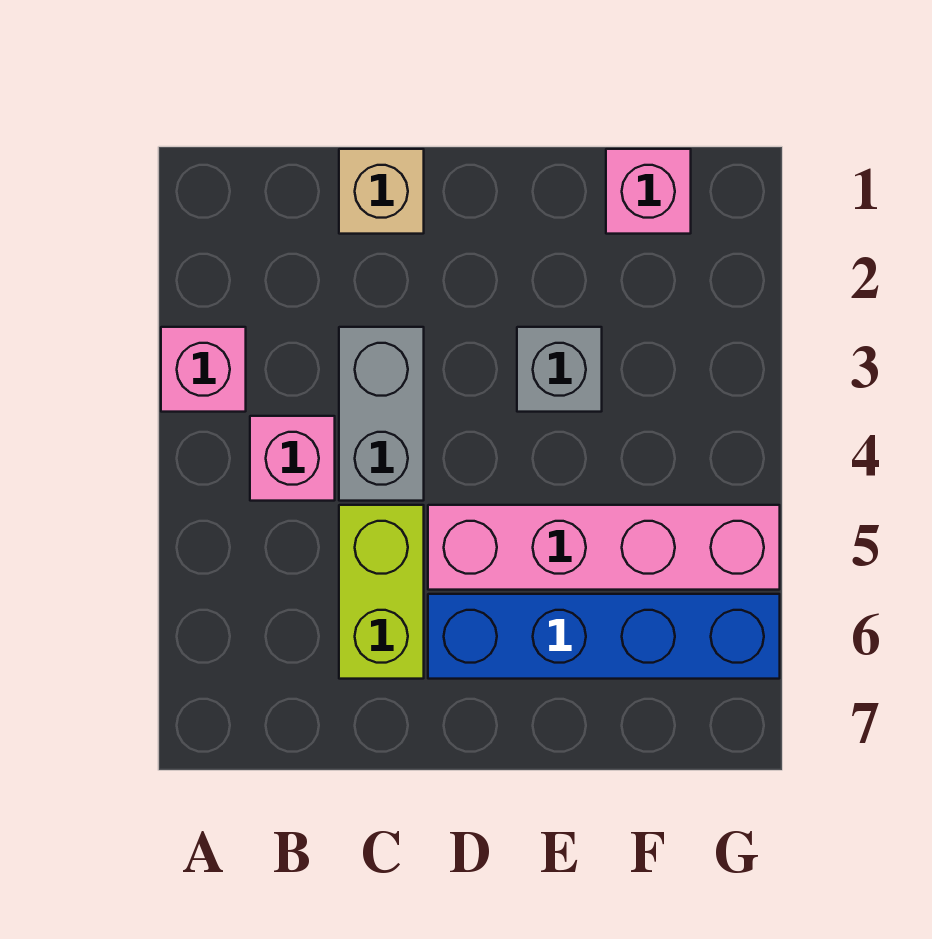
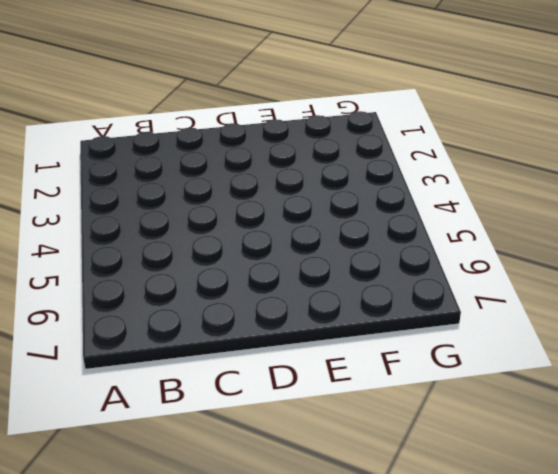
none -> pink 1x1 brick [161,327,246,412]
none -> pink 1x1 brick [250,416,335,501]

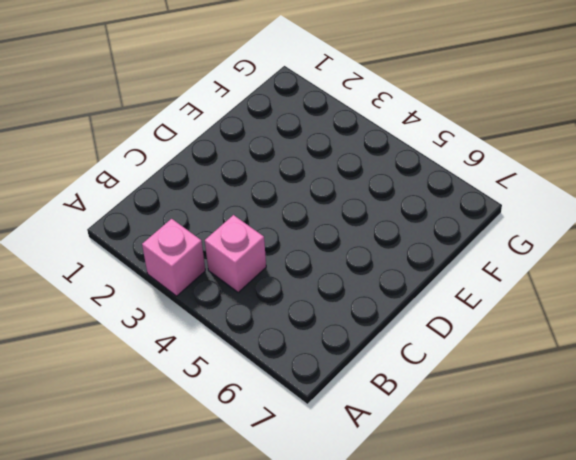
none -> tan 1x1 brick [339,149,424,234]
none -> grey 1x2 brick [339,327,424,501]

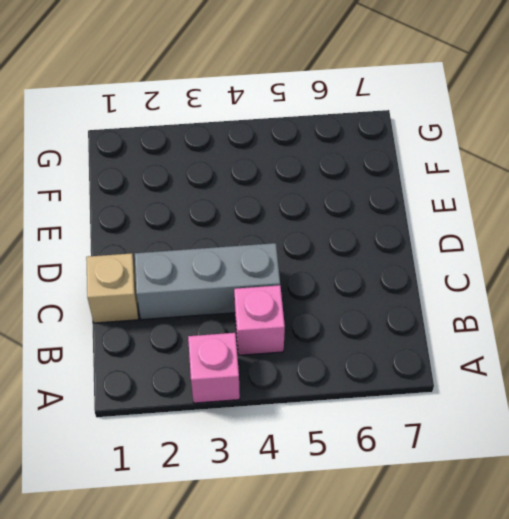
grey 1x3 brick [135,243,280,320] -> grey 1x2 brick [339,327,424,501]
none -> lime 1x2 brick [339,505,424,679]
none -> pink 1x4 brick [428,505,780,590]

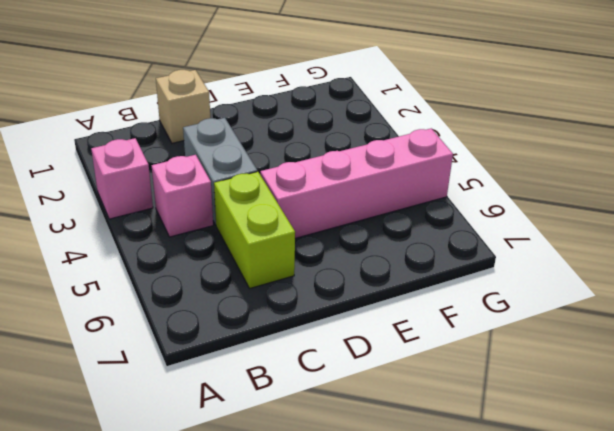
none -> blue 1x4 brick [428,594,780,679]
none -> grey 1x1 brick [517,327,602,412]

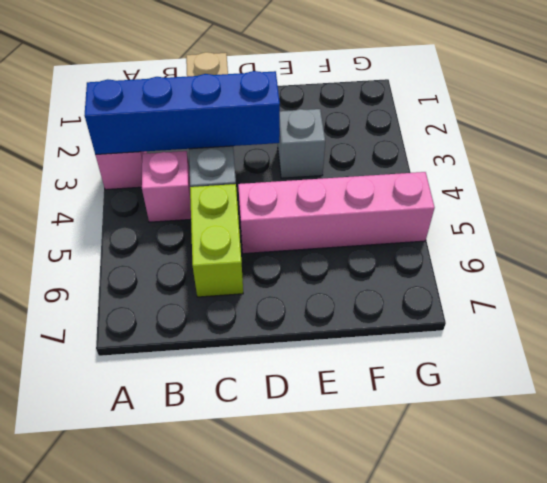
blue 1x4 brick [84,71,280,155] -> blue 1x4 brick moved to [428,594,780,679]
none -> pink 1x1 brick [606,149,691,234]

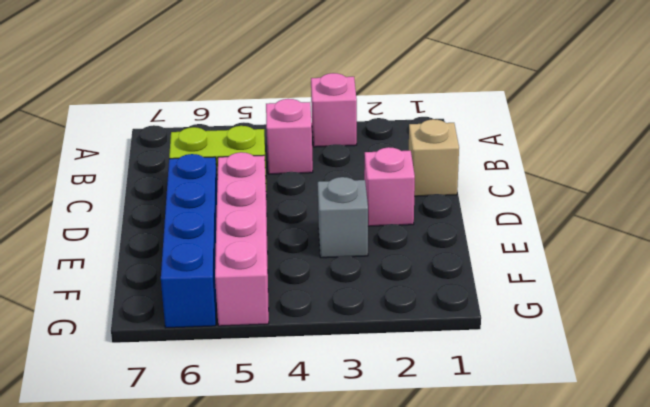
pink 1x1 brick [364,147,415,226] -> pink 1x1 brick moved to [606,149,691,234]
none -> grey 1x2 brick [339,327,424,501]

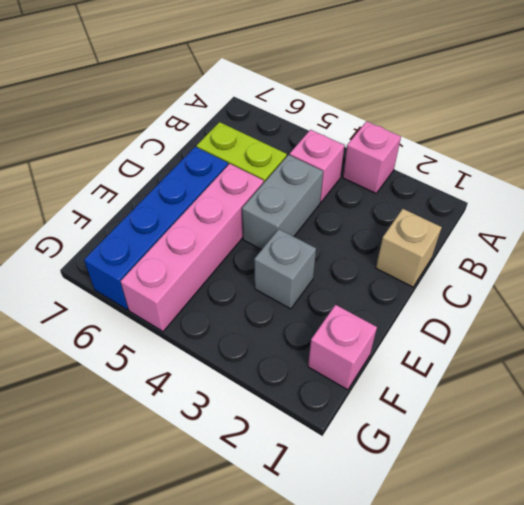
grey 1x2 brick [242,155,323,250] -> grey 1x2 brick turned to [339,327,424,501]

